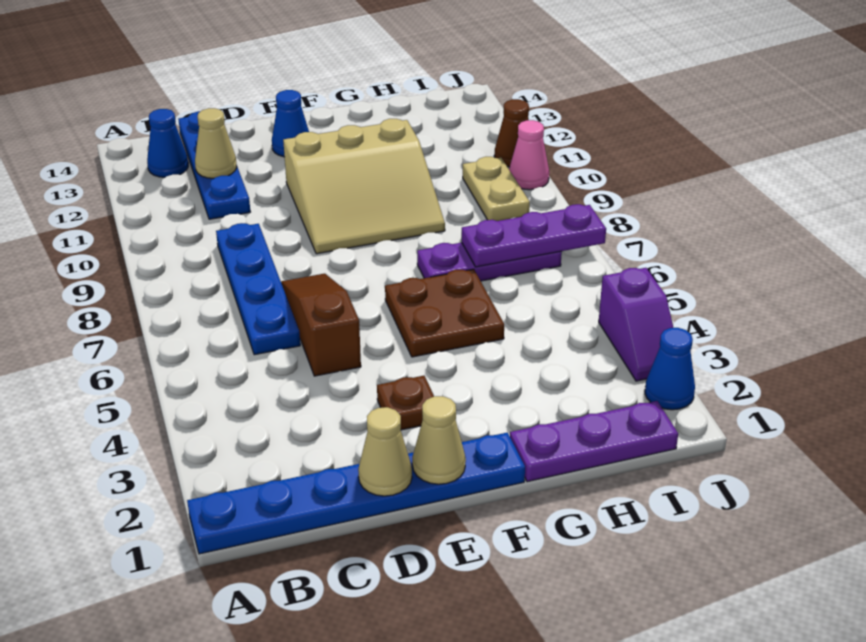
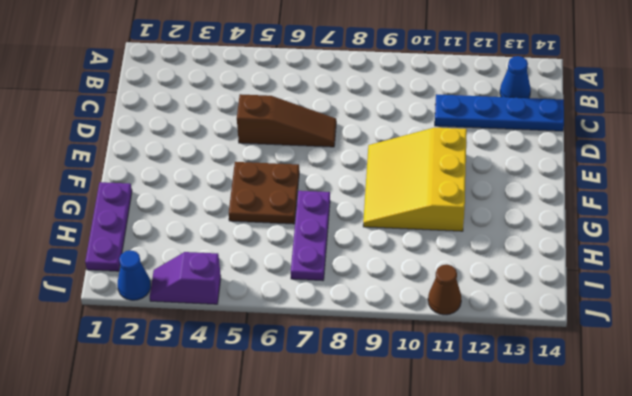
yellow 3x3 slope [363,128,467,231] -> tan 3x3 slope [283,119,445,254]
none -> blue 1x6 plate [187,433,525,554]
none -> blue 1x4 plate [216,223,300,355]
none -> brown 1x1 plate [377,376,434,430]

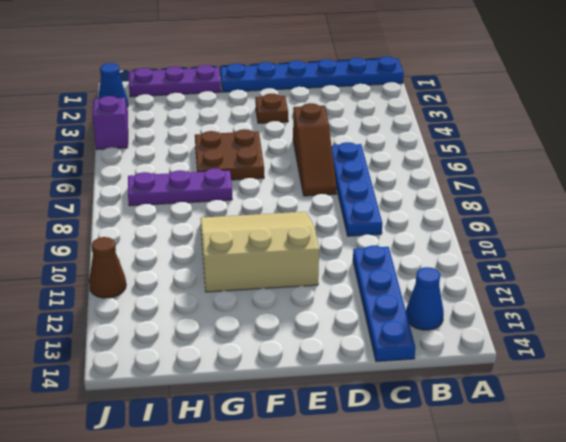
none -> blue 1x1 cone [272,90,309,157]
none -> tan 1x2 plate [463,157,530,221]
none -> pink 1x1 cone [509,120,549,190]

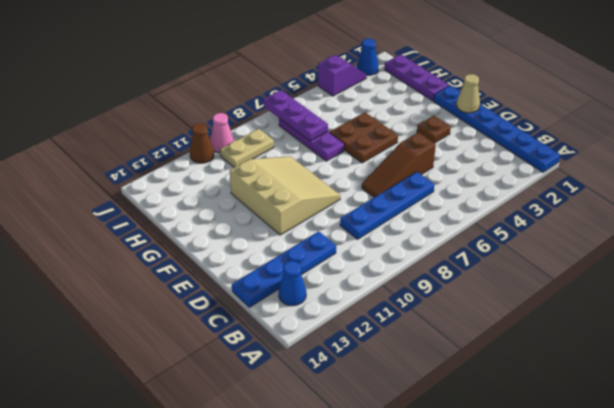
none -> blue 1x1 cone [272,90,309,157]
none -> tan 1x1 cone [195,108,237,179]
none -> tan 1x1 cone [358,407,412,496]

